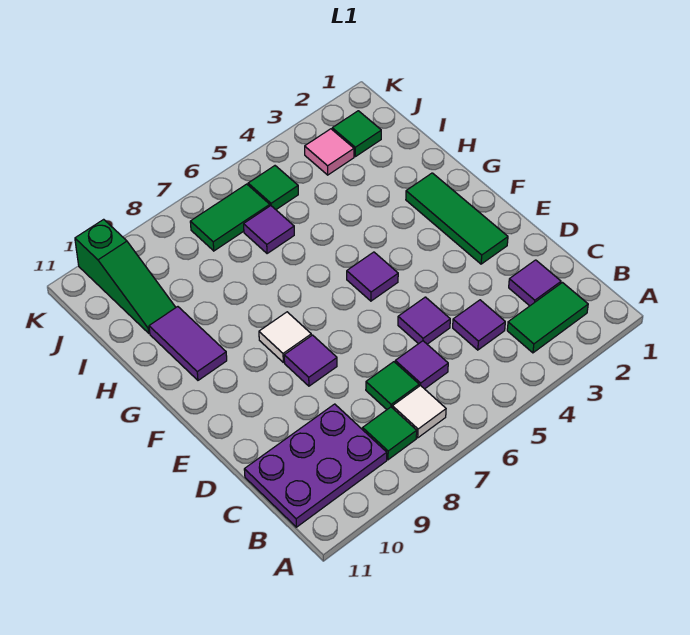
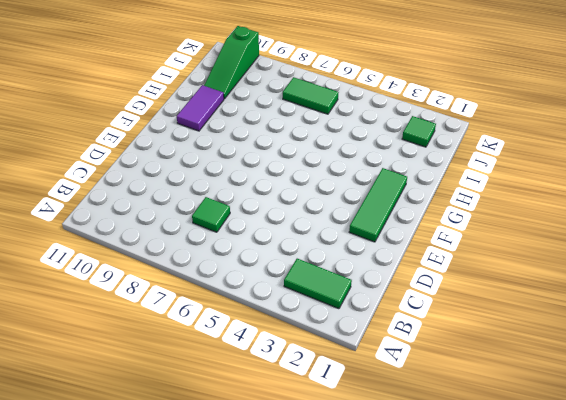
none -> white 1x1 tile [392,385,446,438]
none -> green 1x1 tile [363,407,417,460]
none -> purple 2x3 plate [244,404,387,527]

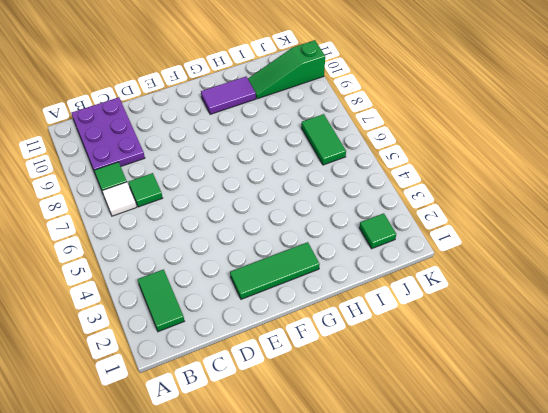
none -> purple 1x1 tile [509,260,561,306]
none -> purple 1x1 tile [453,300,505,350]
none -> purple 1x1 tile [395,341,448,389]

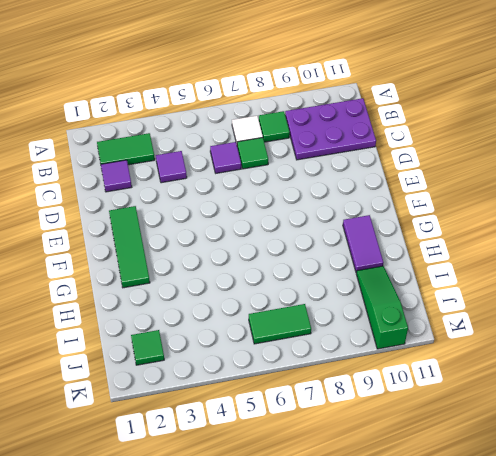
none -> purple 1x1 tile [398,297,450,344]
none -> purple 1x1 tile [284,335,337,386]
none -> purple 1x1 tile [347,252,398,301]

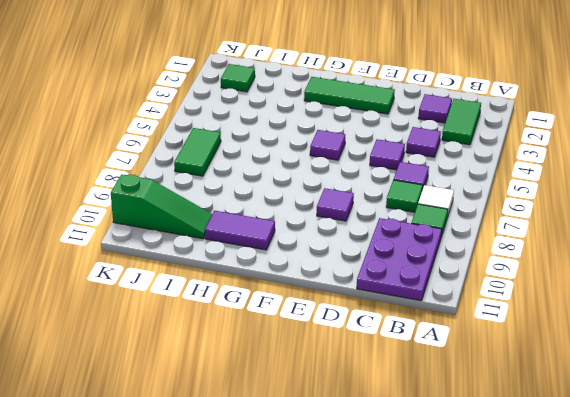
none -> white 1x1 tile [259,312,311,362]
none -> purple 1x1 tile [244,206,294,254]
none -> pink 1x1 tile [305,129,354,175]

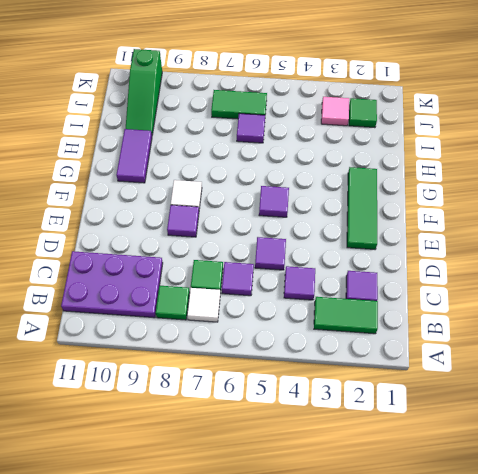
none -> green 1x1 tile [248,166,298,209]

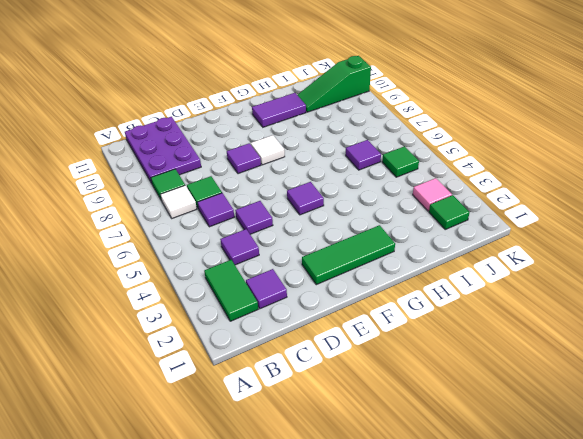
none -> green 1x2 tile [190,184,270,251]

